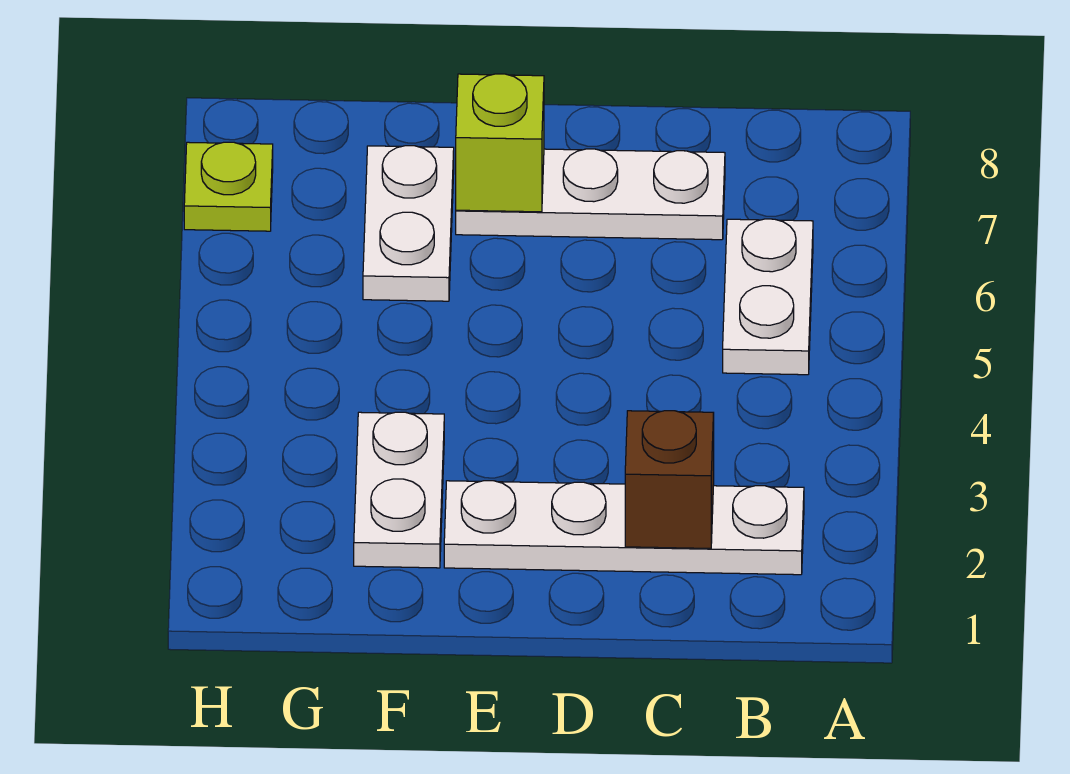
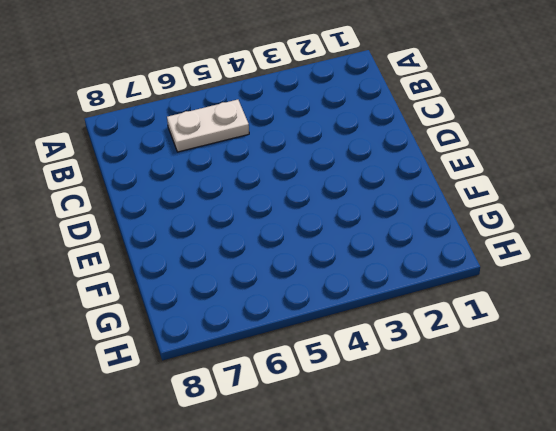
none -> white 1x4 plate [444,481,804,575]
none -> white 1x3 plate [456,149,725,240]

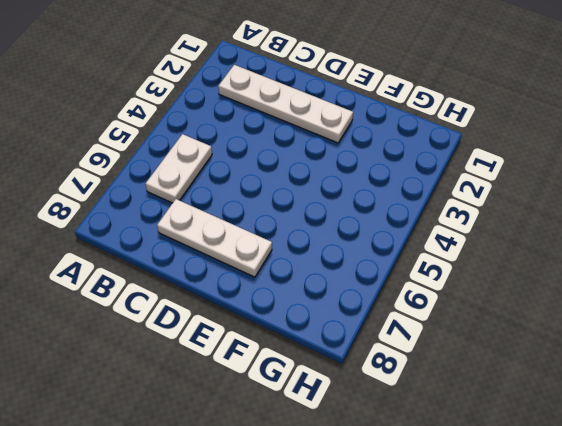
none -> white 1x2 plate [354,412,444,568]
none -> white 1x2 plate [363,146,454,301]

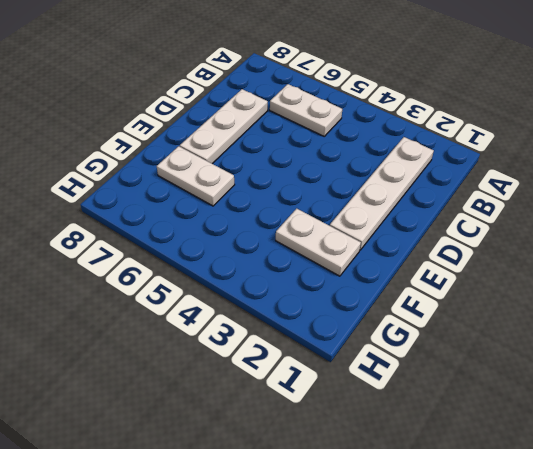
none -> lime 1x1 plate [184,142,273,231]
none -> brown 1x1 brick [625,411,714,548]

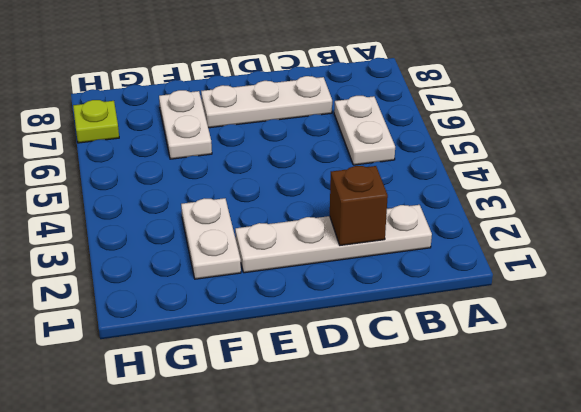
none -> lime 1x1 brick [456,74,544,212]

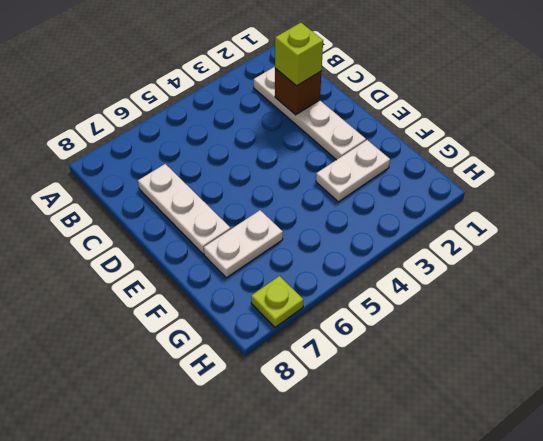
lime 1x1 brick [275,23,323,86] -> lime 1x1 brick moved to [456,74,544,212]
none -> white 1x2 plate [723,219,813,375]

